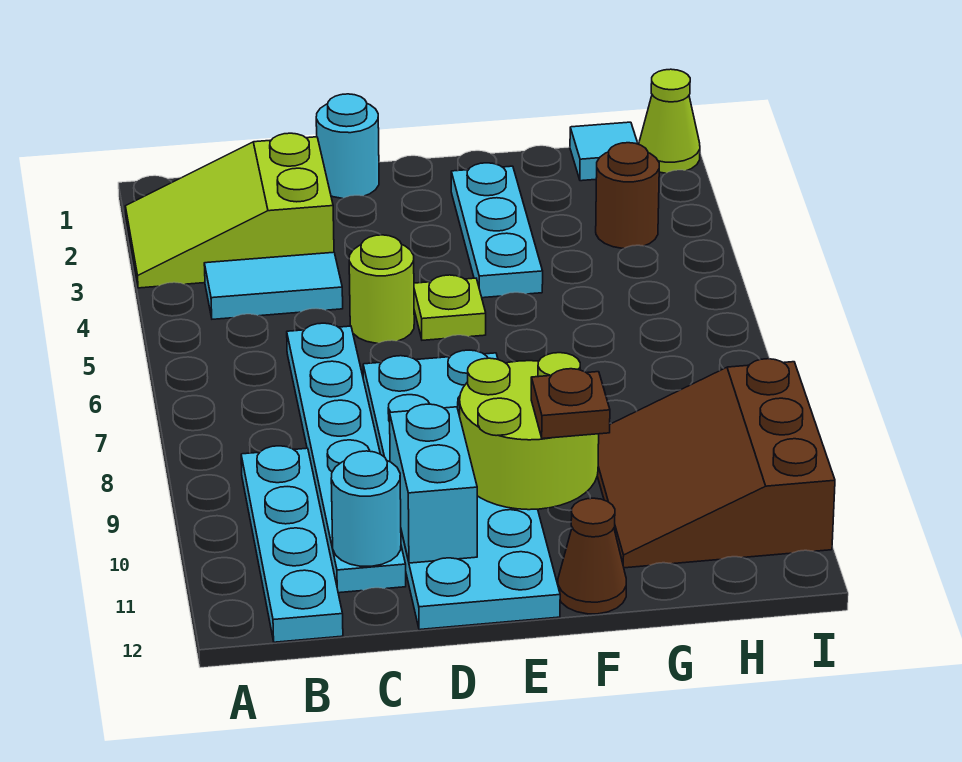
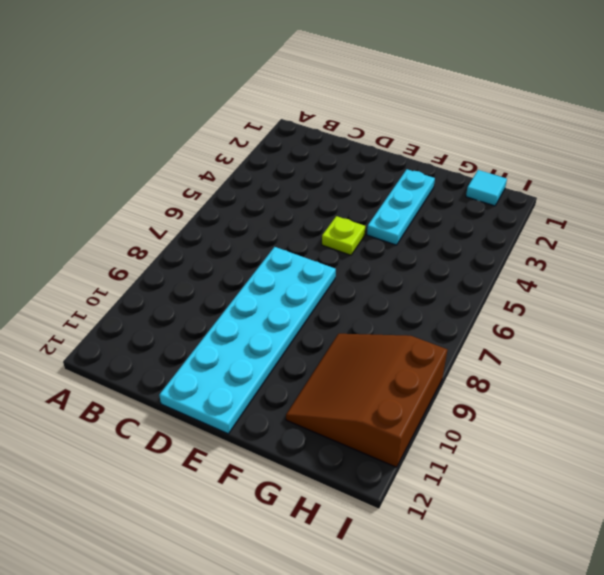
none -> lime 2x3 slope [125,133,334,288]
none -> cyan 1x2 tile [204,252,343,319]
none -> cyan 1x4 plate [241,446,343,642]

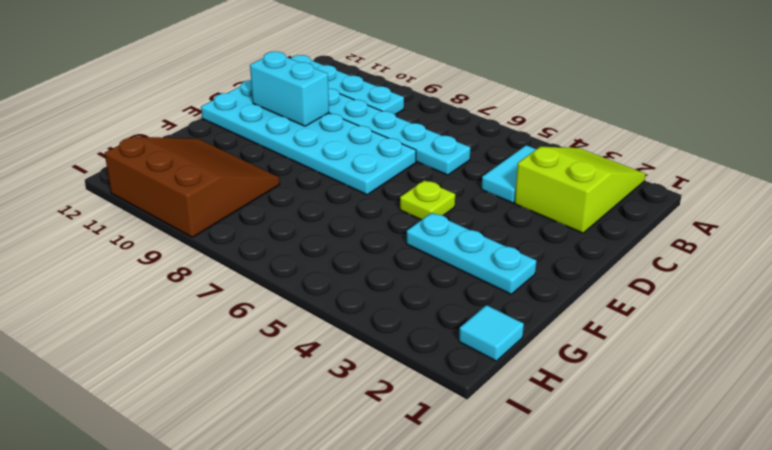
none -> cyan 1x1 round brick [316,94,379,198]
none -> lime 1x1 round brick [349,235,414,343]
none -> brown 1x1 cone [558,498,626,614]

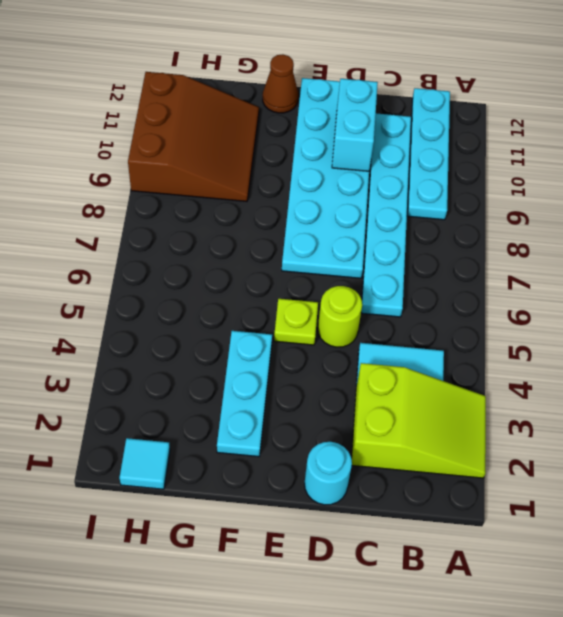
none -> brown 1x1 round brick [596,143,659,248]
none -> lime 1x1 cone [639,69,700,173]
none -> cyan 1x1 round brick [331,451,401,566]

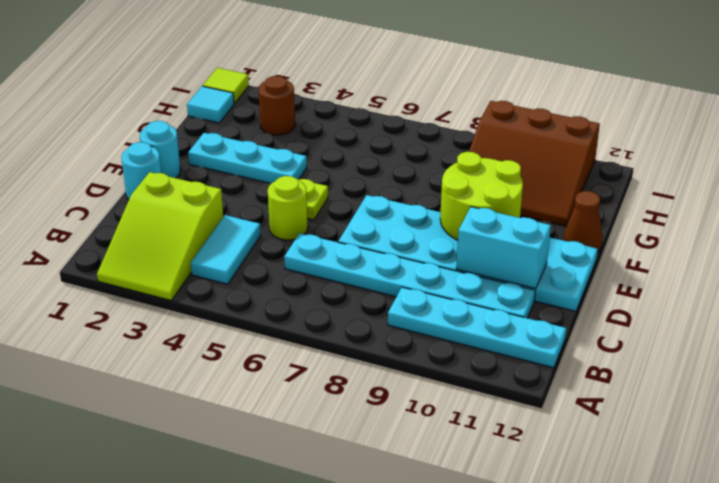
cyan 1x1 round brick [140,121,180,178] -> cyan 1x1 round brick moved to [331,451,401,566]
lime 1x1 tile [203,68,249,104] -> lime 1x1 cone [639,69,700,173]
none -> brown 1x1 plate [531,369,610,439]

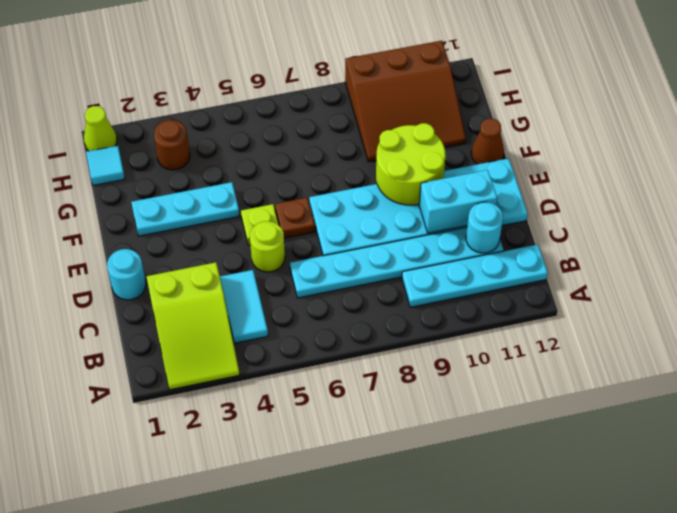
brown 1x1 plate [275,198,315,238] -> brown 1x1 plate moved to [531,369,610,439]

